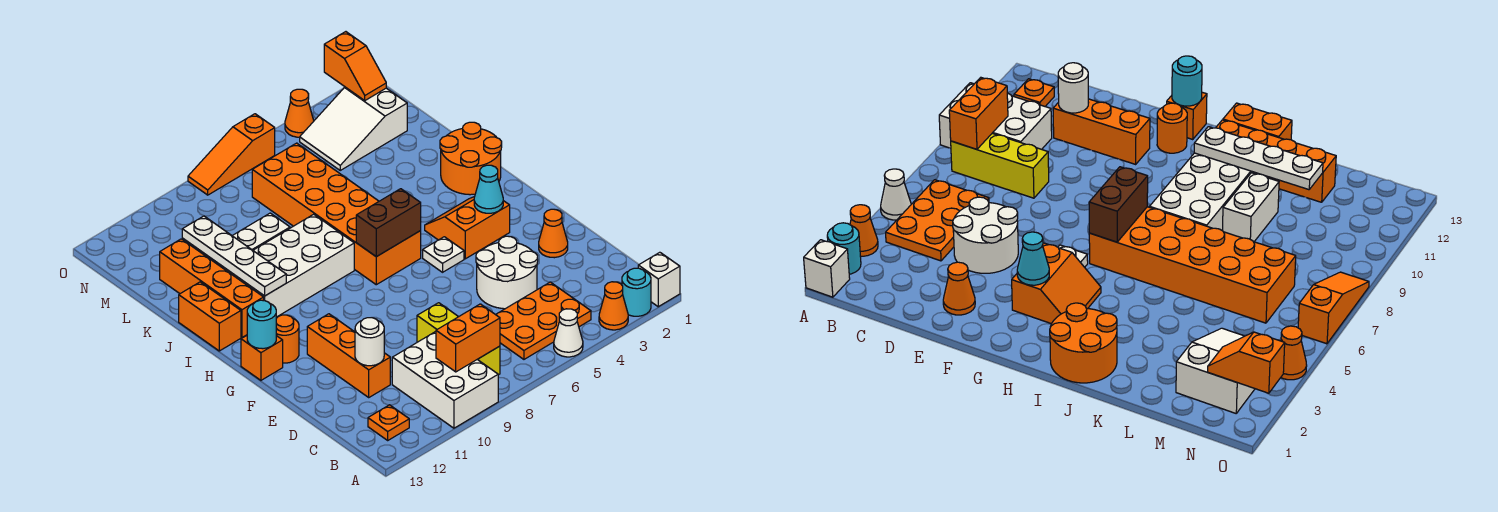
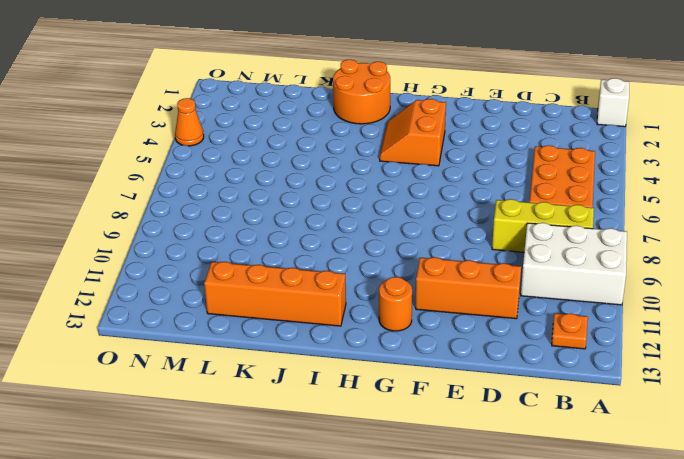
none -> cyan 1x1 round brick [622,268,651,316]
none -> orange 1x1 cone [599,282,628,330]
none -> white 1x1 cone [554,309,583,357]
none -> white 2x2 round brick [476,236,538,309]

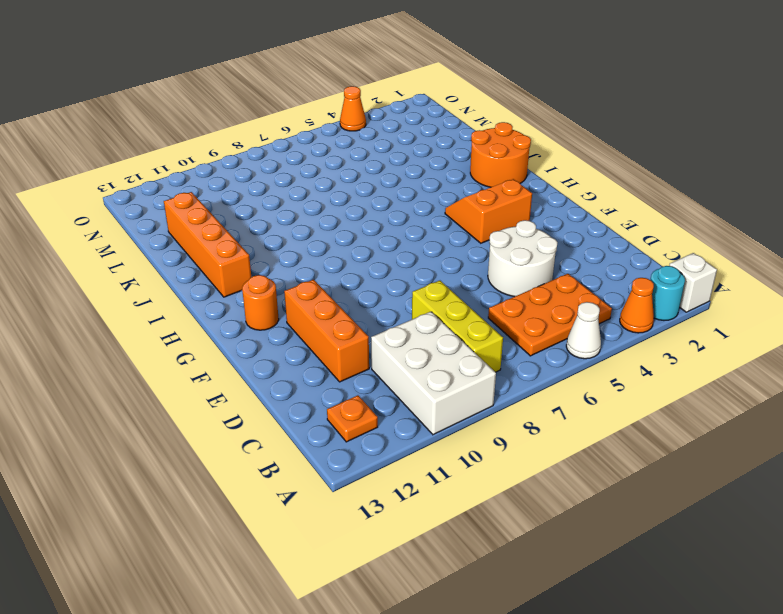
none -> orange 1x1 cone [539,209,568,258]
none -> white 1x1 plate [423,237,464,272]
none -> orange 1x1 brick [241,336,283,380]
none -> orange 2x6 brick [252,143,421,285]

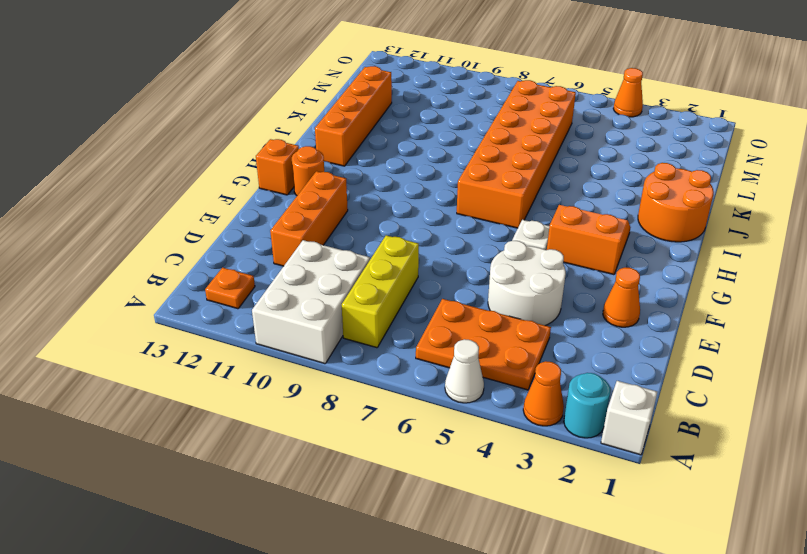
none -> white 2x4 brick [224,214,354,317]
none -> orange 1x2 brick [179,282,241,351]
none -> white 1x2 brick [232,213,290,250]
none -> white 2x3 slope [300,87,407,170]

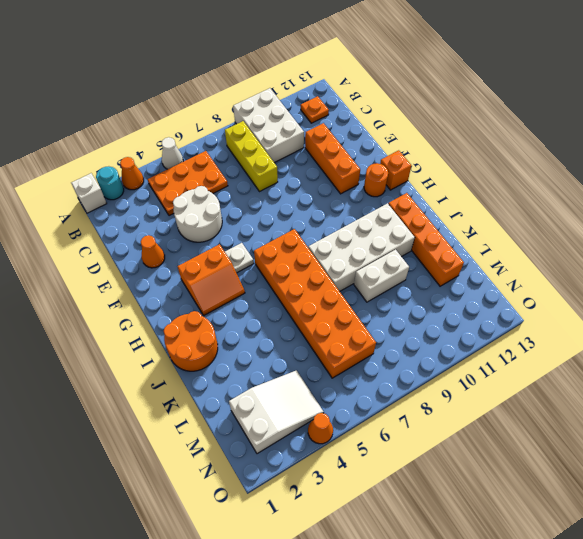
none -> orange 1x2 brick [179,282,241,351]
none -> orange 1x3 slope [188,114,275,195]
none -> orange 1x2 brick [436,304,500,372]
none -> white 1x1 round brick [355,318,384,366]

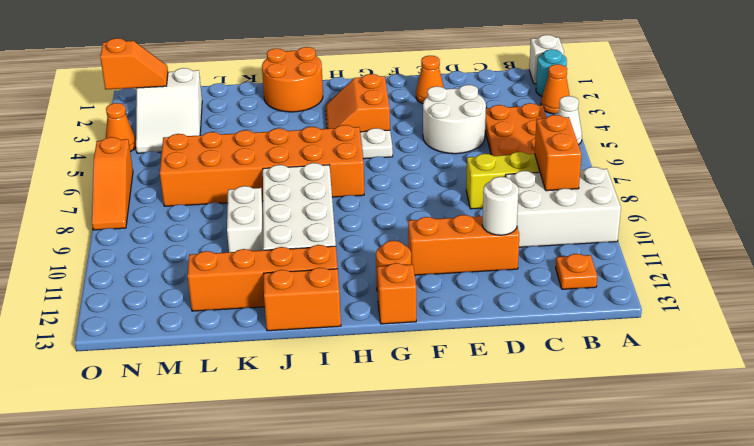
none -> cyan 1x1 cone [474,165,503,213]
none -> cyan 1x1 round brick [247,300,276,349]
none -> brown 1x2 brick [356,189,421,257]
none -> white 1x4 plate [182,216,286,296]

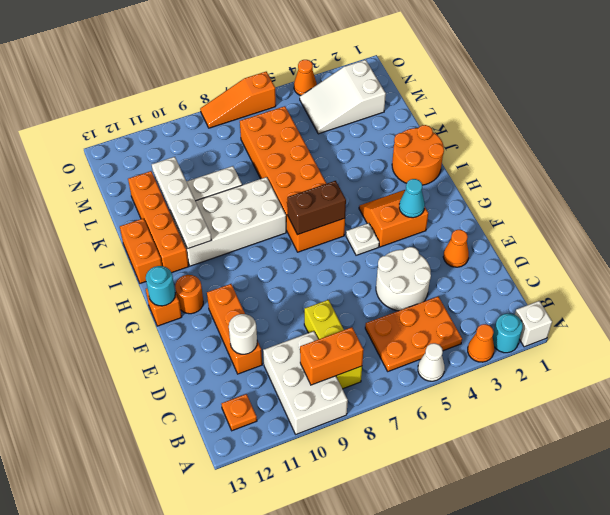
none -> orange 1x2 slope [324,32,386,101]

